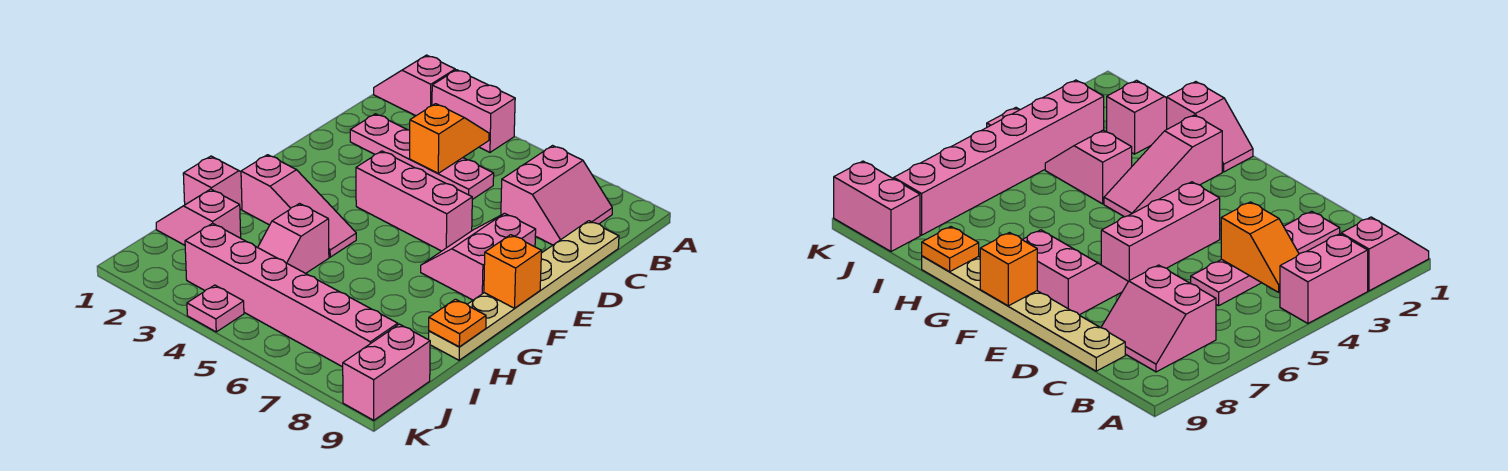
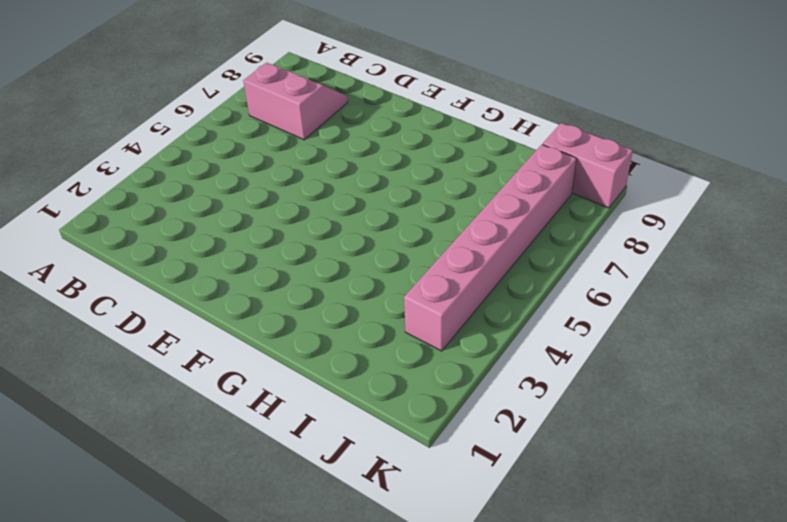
none -> pink 1x2 slope [374,55,455,116]
none -> pink 1x2 brick [432,70,515,152]
none -> pink 1x4 plate [350,114,494,200]

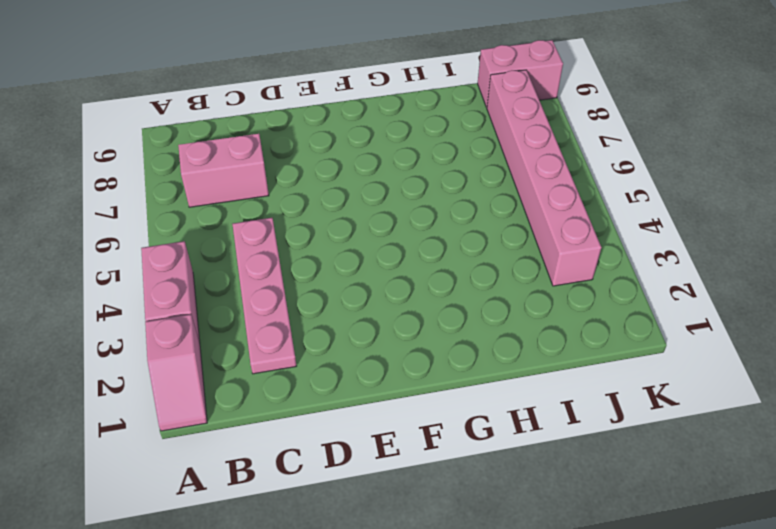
none -> tan 1x6 plate [429,221,619,360]
none -> pink 1x3 brick [356,151,472,251]
none -> pink 2x2 slope [421,213,536,300]

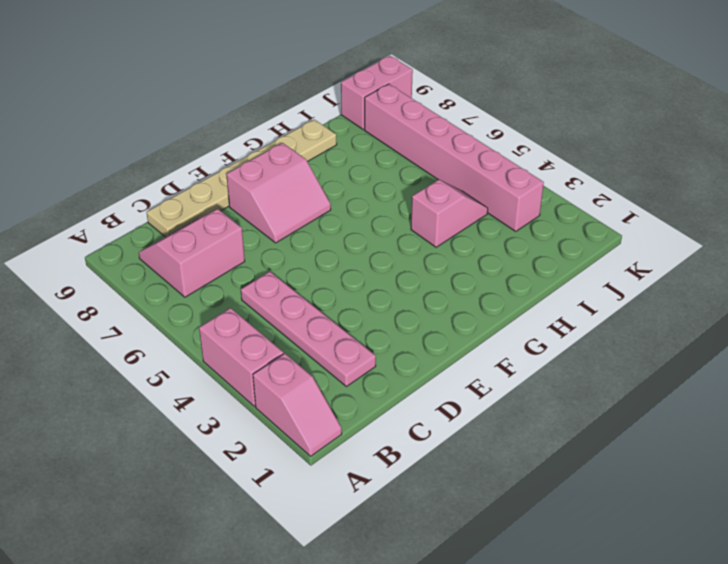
none -> pink 1x3 brick [356,151,472,251]
none -> pink 1x2 slope [183,156,242,210]
none -> pink 1x3 slope [241,155,356,257]

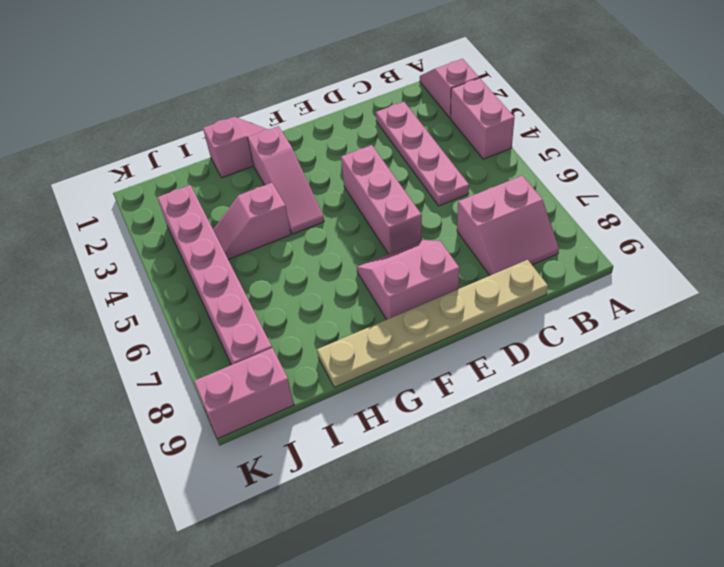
none -> pink 1x2 slope [156,189,241,245]
none -> pink 1x1 plate [187,285,244,332]
none -> orange 1x2 slope [410,104,489,173]

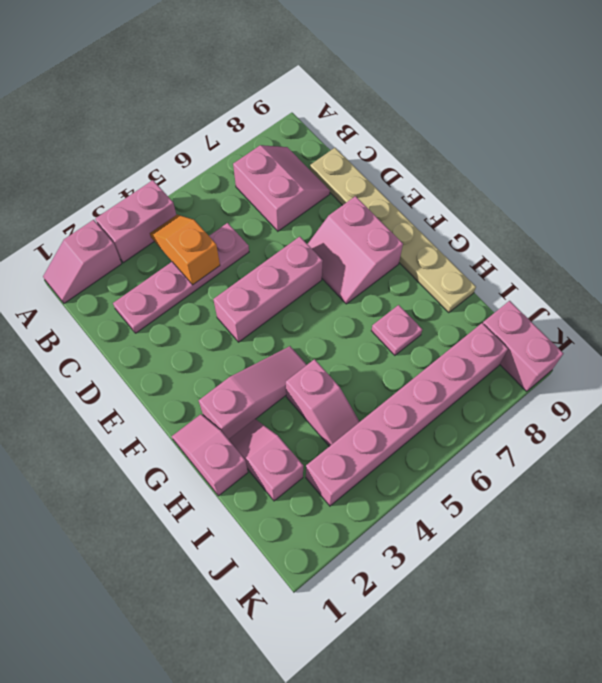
pink 1x2 slope [228,419,303,501] -> pink 1x2 slope turned to [156,189,241,245]
pink 1x1 plate [371,305,422,355] -> pink 1x1 plate moved to [187,285,244,332]
none -> orange 1x1 brick [484,235,542,308]
none -> orange 1x1 plate [429,299,486,347]

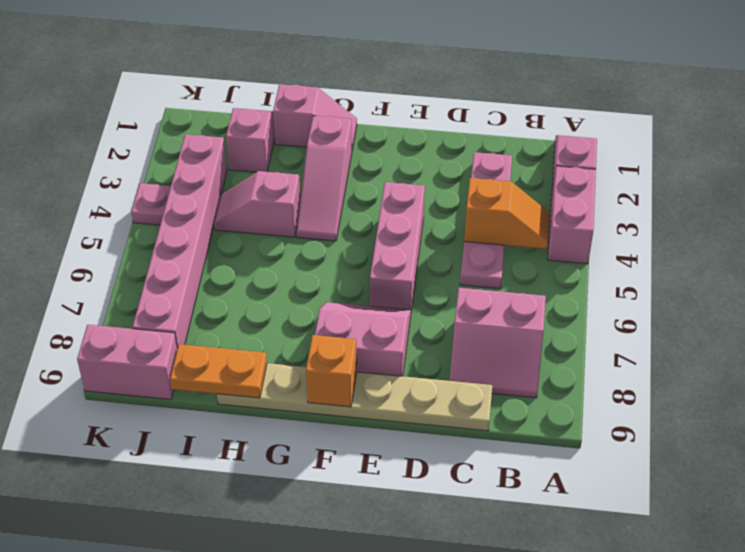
orange 1x2 plate [170,344,267,398] -> orange 1x1 plate [429,299,486,347]

